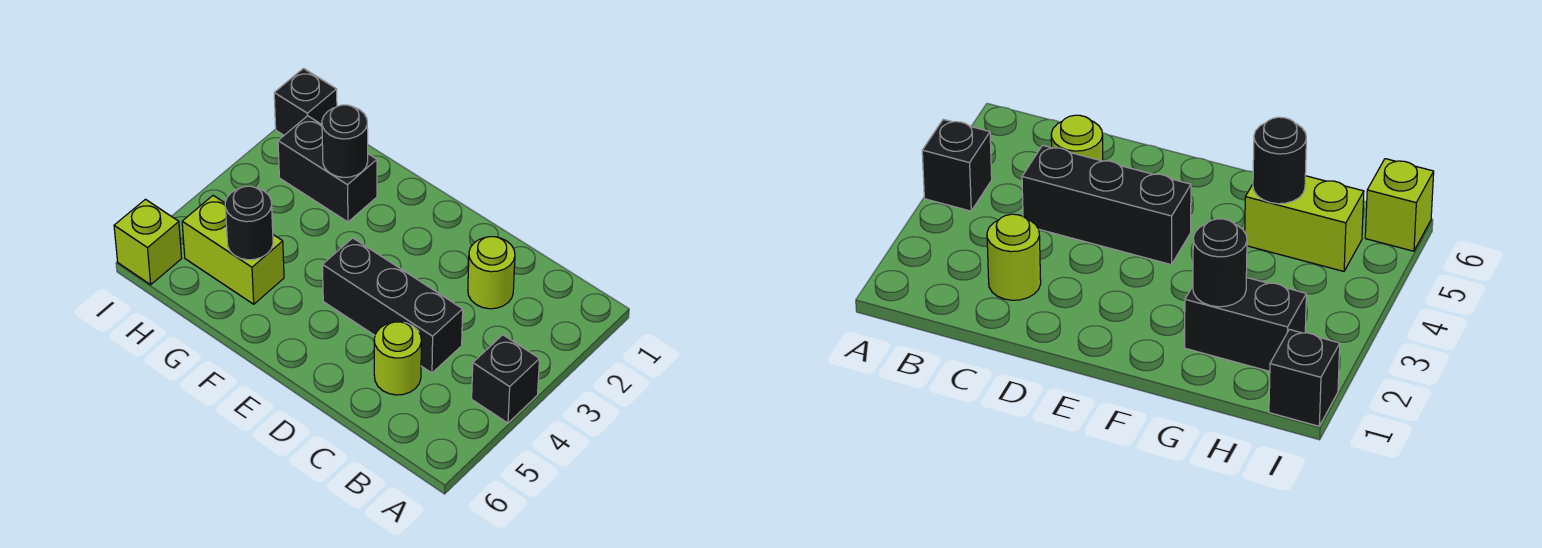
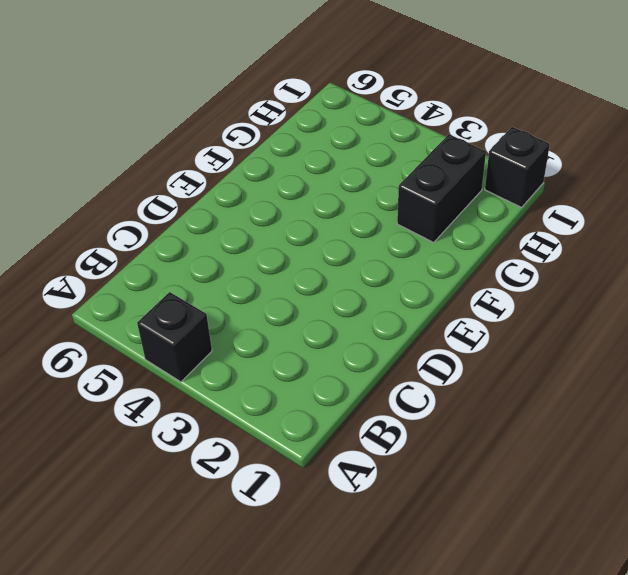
none -> lime 1x1 round brick [468,237,515,309]
none -> black 1x3 brick [322,238,463,373]

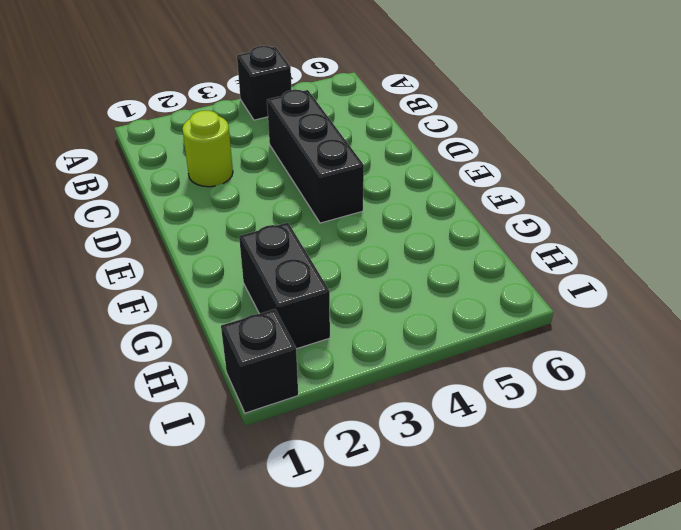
none -> lime 1x1 round brick [374,322,421,395]
none -> lime 1x2 brick [182,196,284,304]

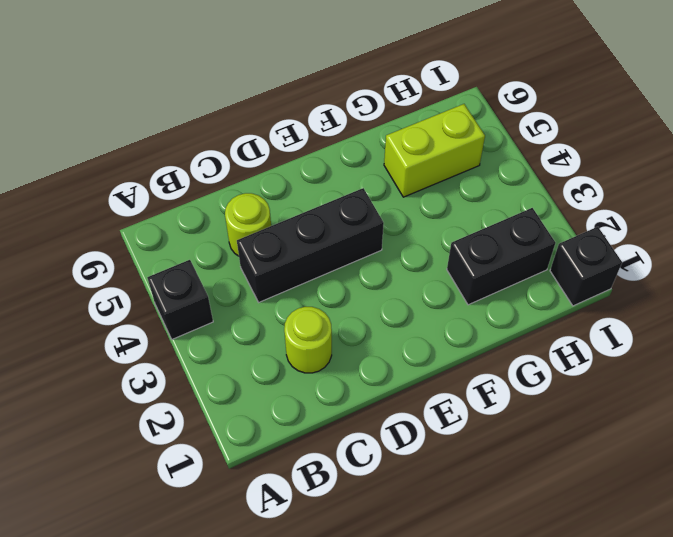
none -> lime 1x1 brick [114,199,182,285]
none -> black 1x1 round brick [322,105,368,177]

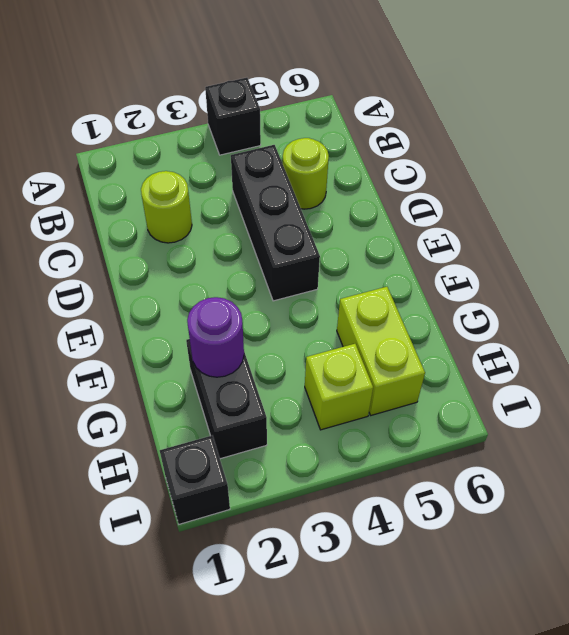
purple 1x1 round brick [187,297,244,377] -> black 1x1 round brick [322,105,368,177]
lime 1x1 brick [305,344,373,430] -> lime 1x1 brick moved to [114,199,182,285]
none -> black 1x1 round brick [225,186,273,260]

